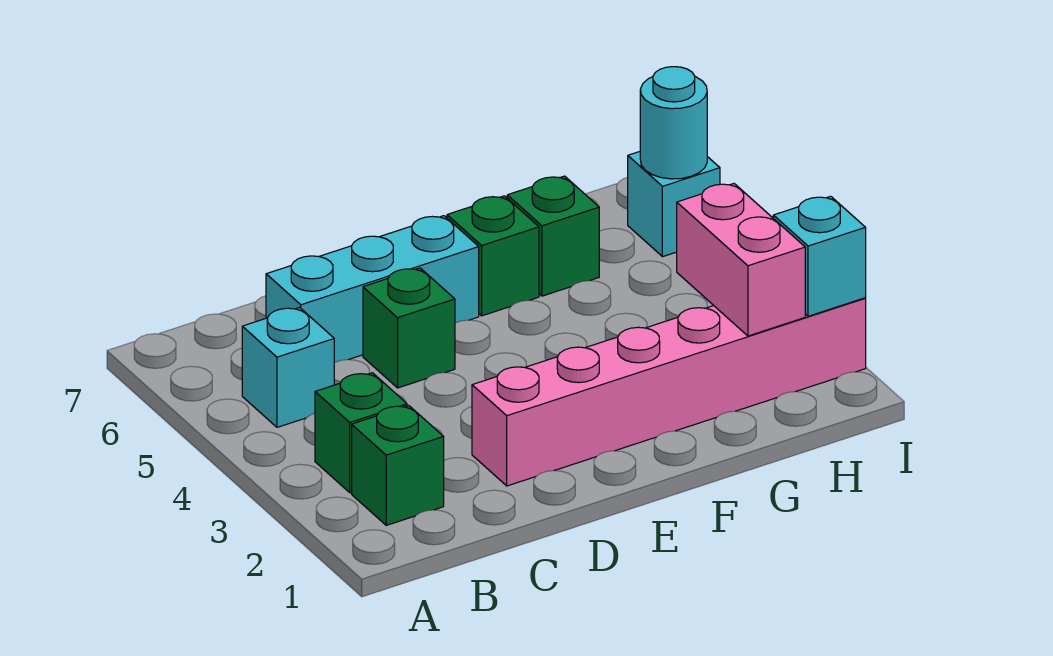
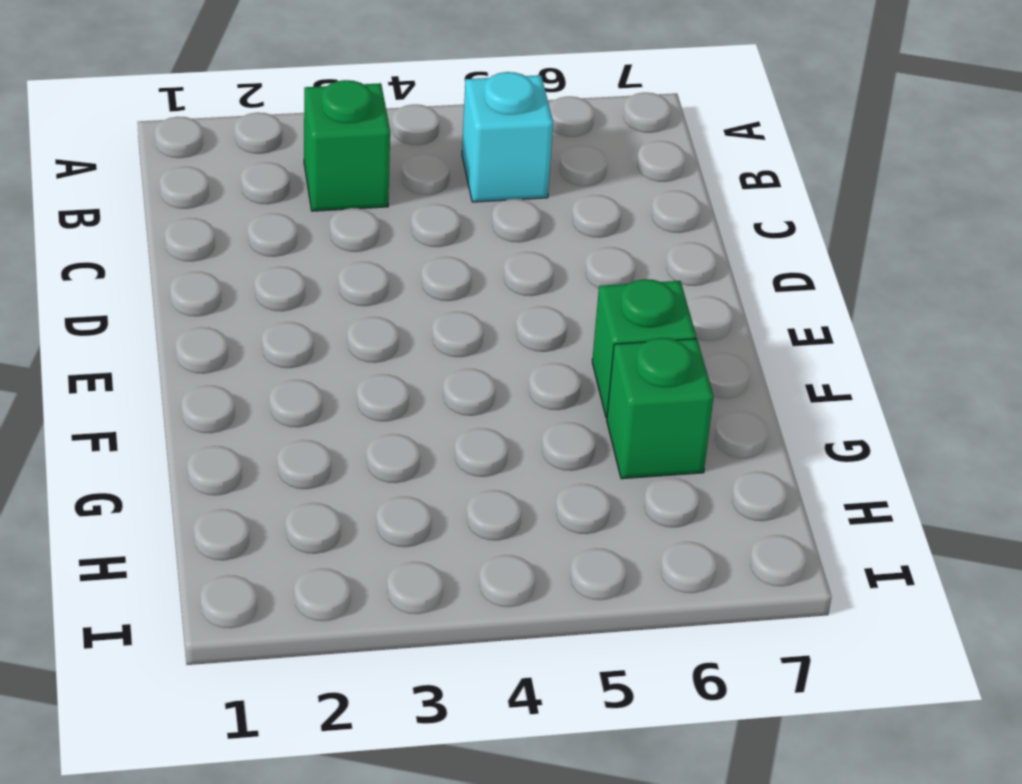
none -> green 1x1 brick [352,406,444,525]
none -> cyan 1x3 brick [266,216,479,363]
none -> pink 1x6 brick [472,298,866,486]

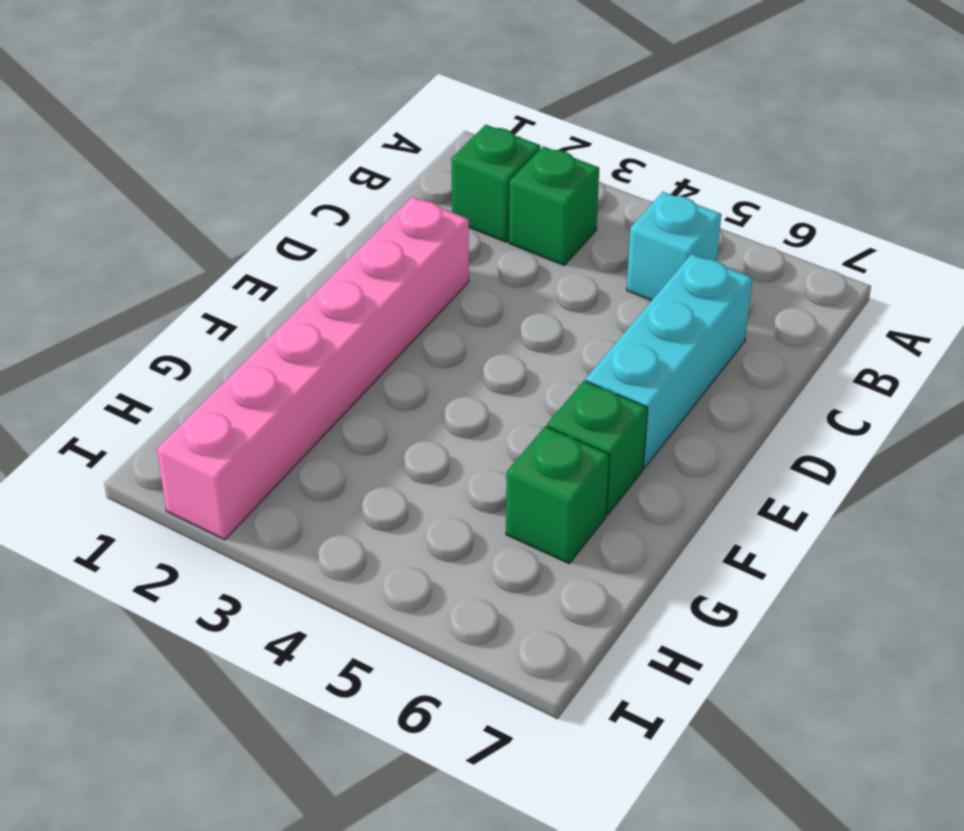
none -> green 1x1 brick [363,268,455,388]
none -> cyan 1x1 brick [628,152,720,257]
none -> pink 1x2 brick [677,184,805,336]

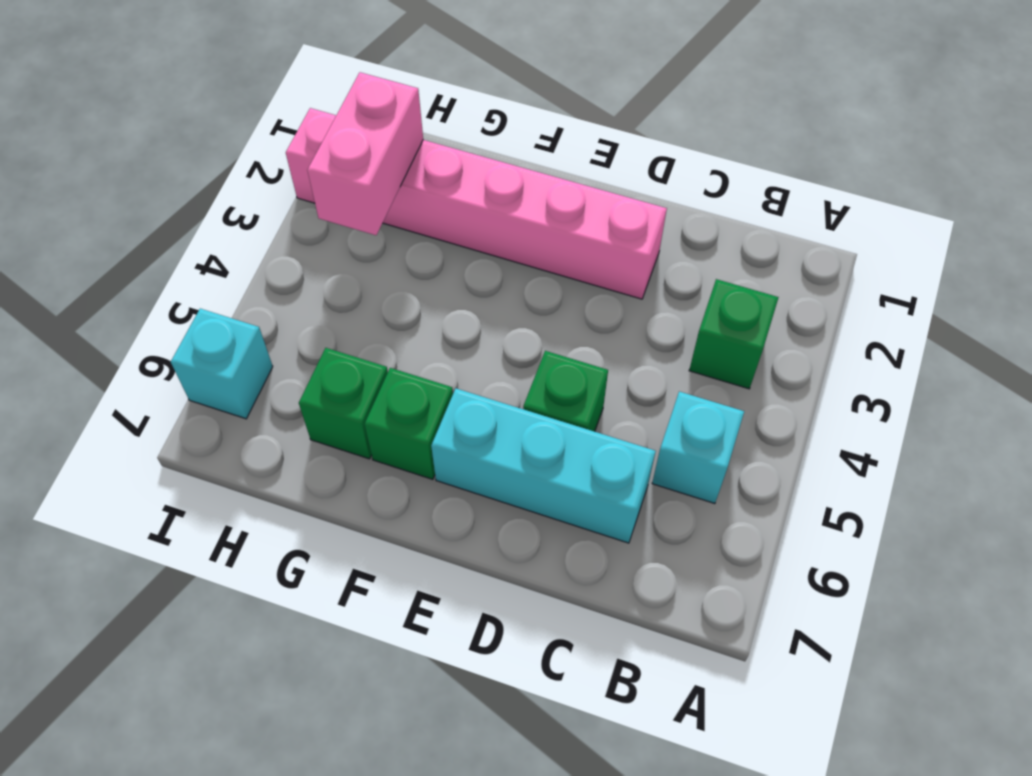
none -> green 1x1 brick [352,406,444,525]
none -> cyan 1x1 brick [773,196,866,316]
none -> cyan 1x1 round brick [640,67,707,179]

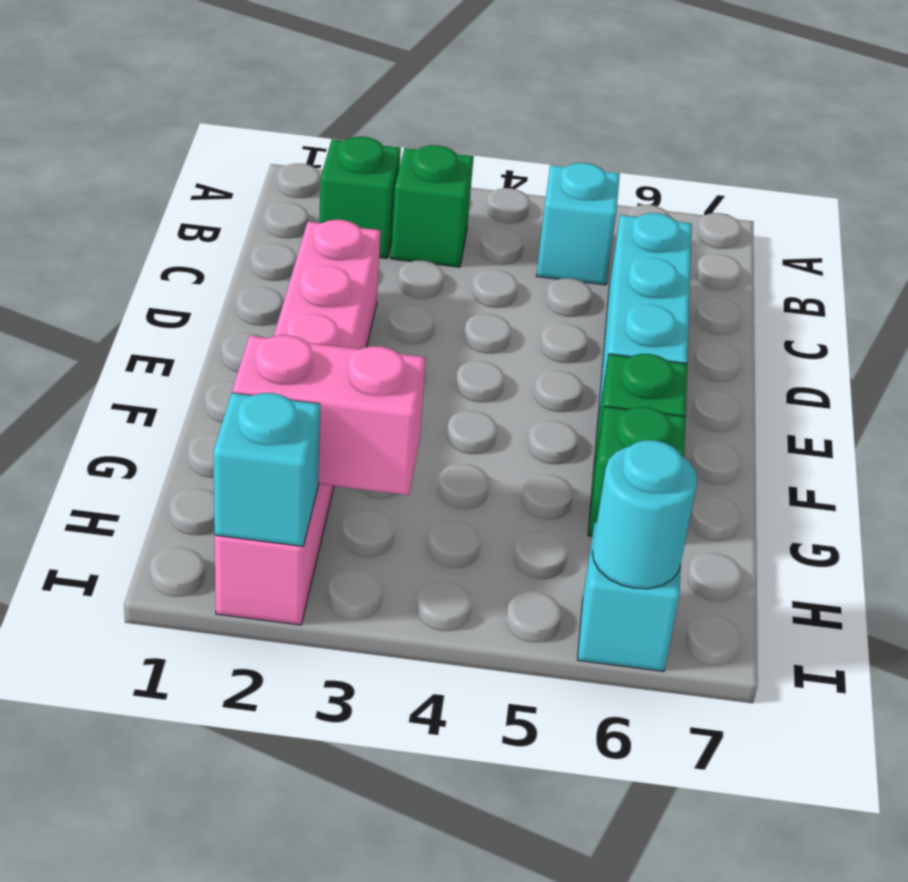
none -> green 1x1 brick [363,268,455,388]

